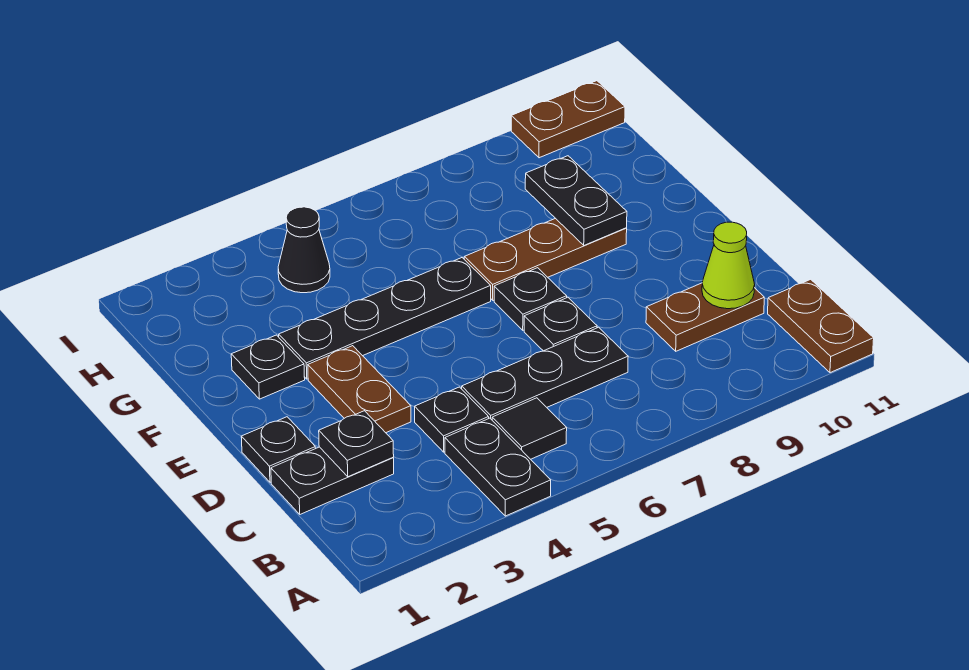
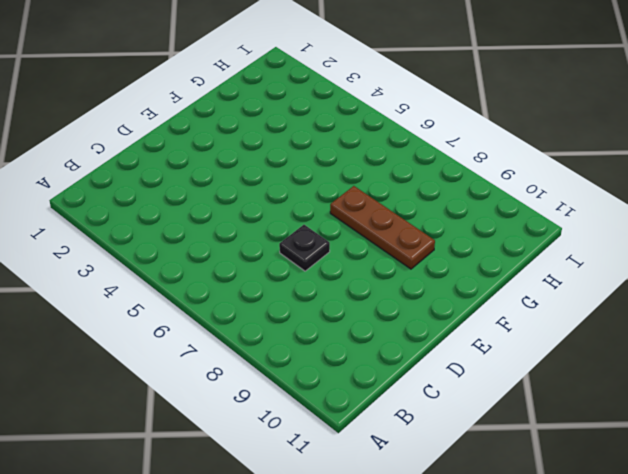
none -> black 1x2 plate [445,418,551,516]
none -> brown 1x2 plate [768,279,874,373]
none -> black 1x1 tile [492,398,567,459]

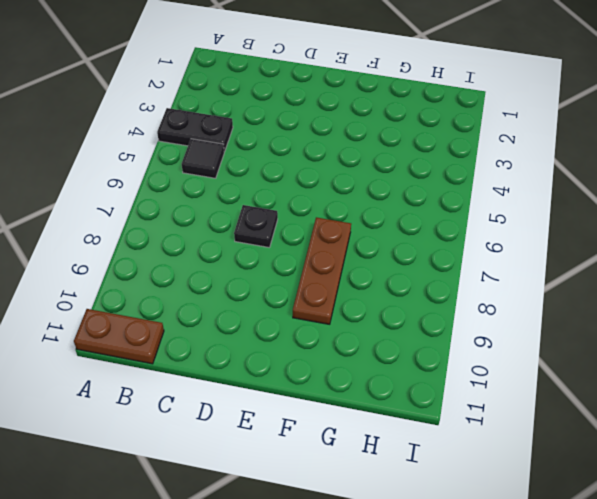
none -> black 1x2 plate [271,447,394,514]
none -> black 1x1 plate [415,387,489,452]
none -> black 1x3 plate [462,327,628,420]

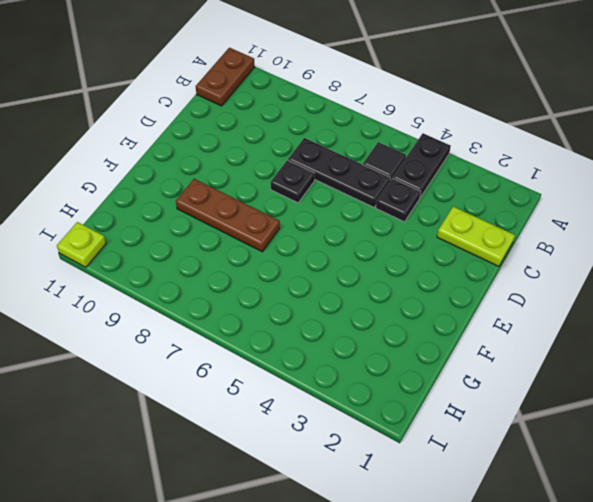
lime 1x2 plate [437,207,515,266] -> black 1x2 plate [271,447,394,514]
lime 1x1 plate [57,222,106,267] -> brown 1x2 plate [511,81,625,158]
none -> brown 1x2 plate [646,283,764,351]
none -> black 1x1 plate [241,417,316,482]
none -> brown 1x2 plate [308,346,411,433]

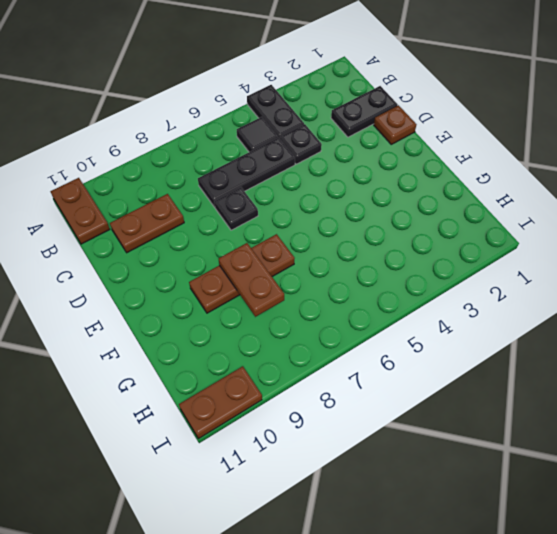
brown 1x1 plate [374,105,416,144] -> black 1x1 plate [241,417,316,482]
brown 1x2 plate [219,243,284,317] -> brown 1x2 plate moved to [308,346,411,433]
none -> black 1x1 plate [494,268,567,330]
none -> black 1x1 plate [231,335,305,399]
none -> black 1x4 plate [279,258,491,379]

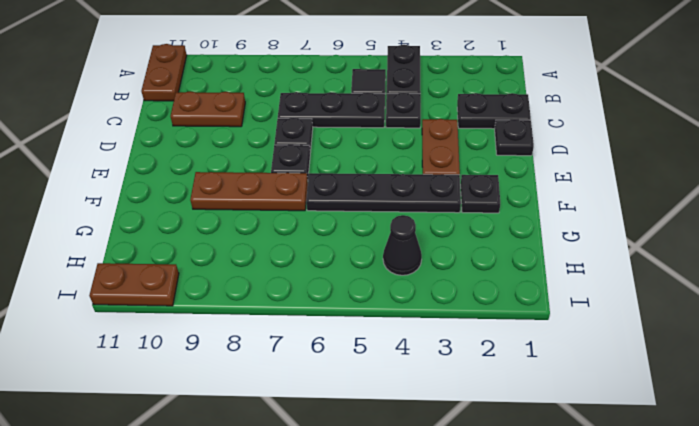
none -> black 1x1 plate [319,411,394,477]
none -> lime 1x1 cone [702,222,755,309]
none -> black 1x2 plate [525,156,627,245]

